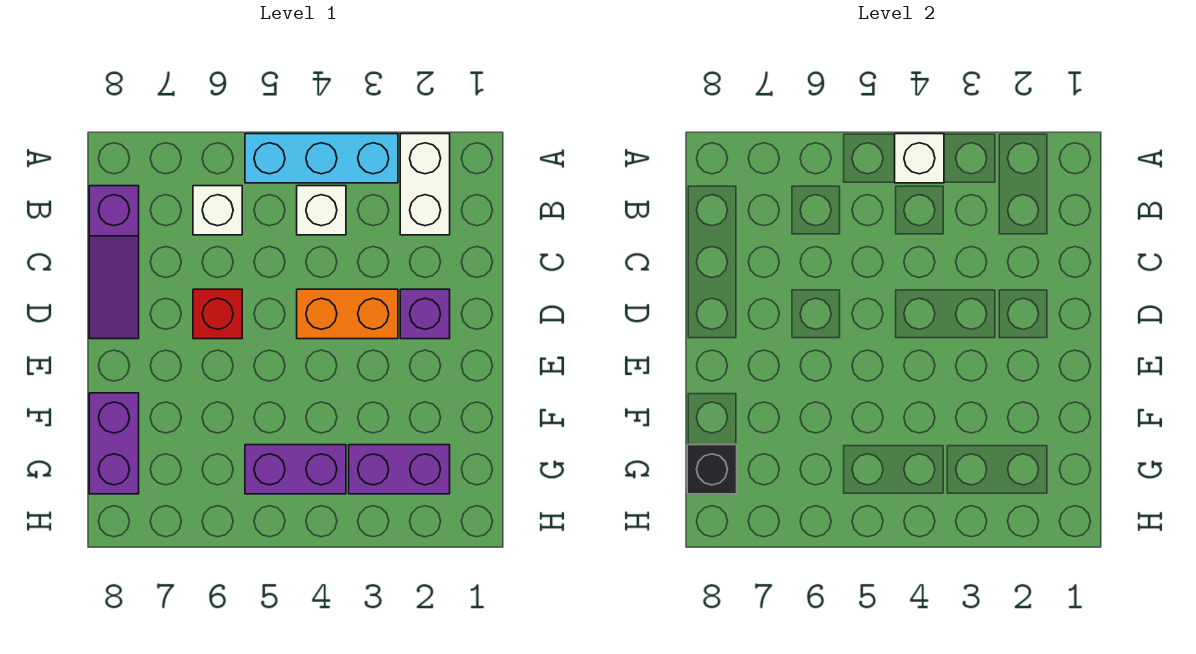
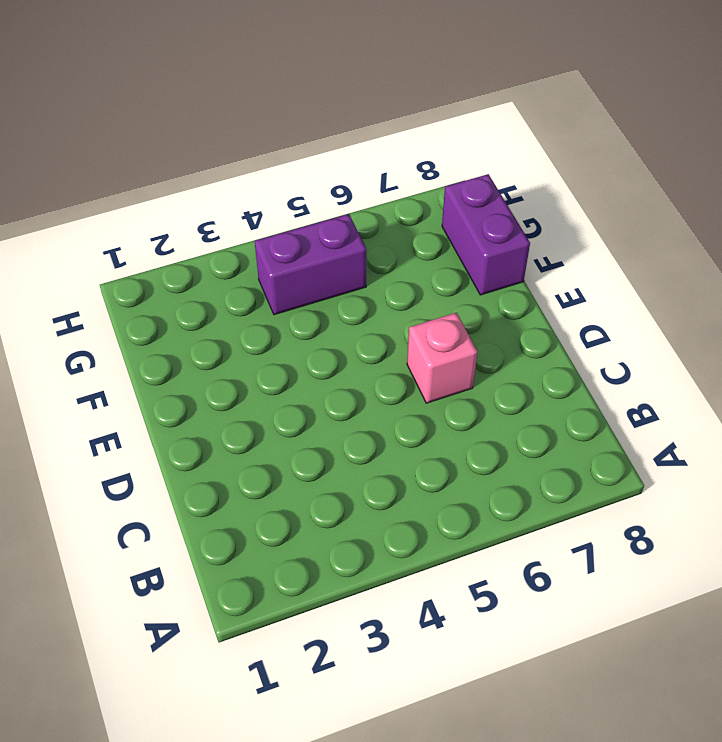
pink 1x1 brick [407,313,478,403] -> red 1x1 brick [193,289,242,339]
none -> white 1x2 brick [400,134,450,235]
none -> cyan 1x3 brick [245,134,398,183]
none -> white 1x1 brick [297,186,346,235]

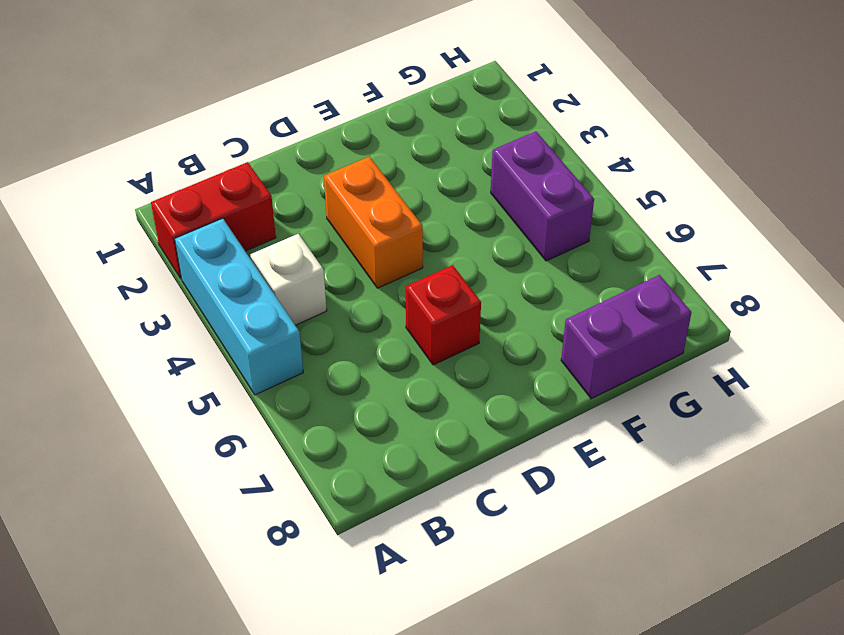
red 1x2 brick [151,162,276,278] -> white 1x2 brick [400,134,450,235]
none -> white 1x1 brick [193,186,242,235]
none -> purple 1x3 slope [89,186,139,339]
none -> purple 1x1 brick [400,289,450,339]

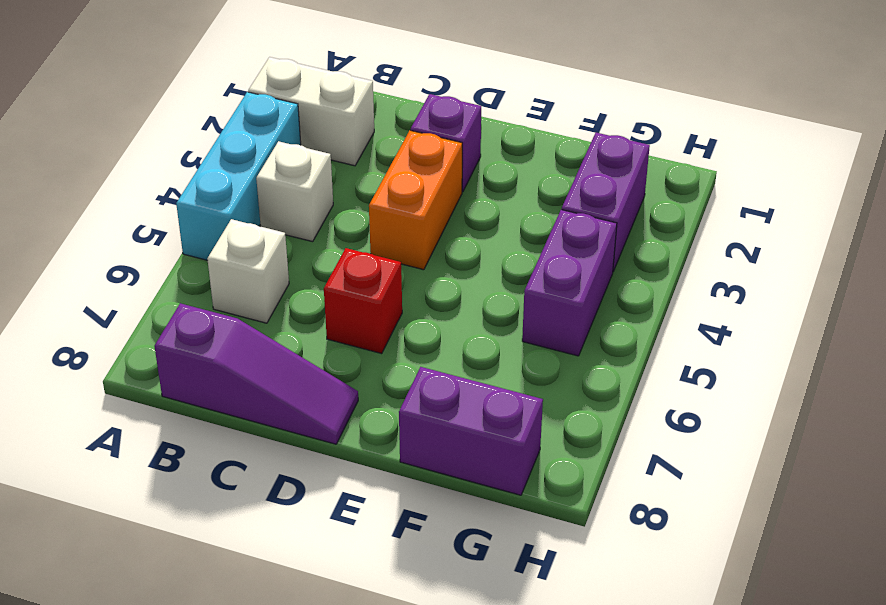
none -> white 1x1 brick [895,134,944,183]
none -> black 1x1 brick [687,445,737,494]

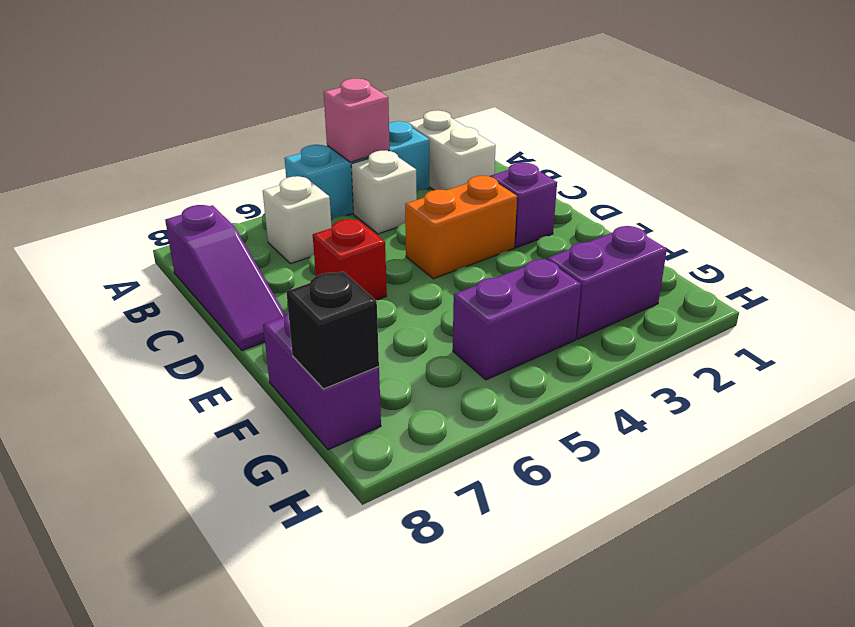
pink 1x1 brick [324,79,390,162] -> white 1x1 brick [895,134,944,183]

